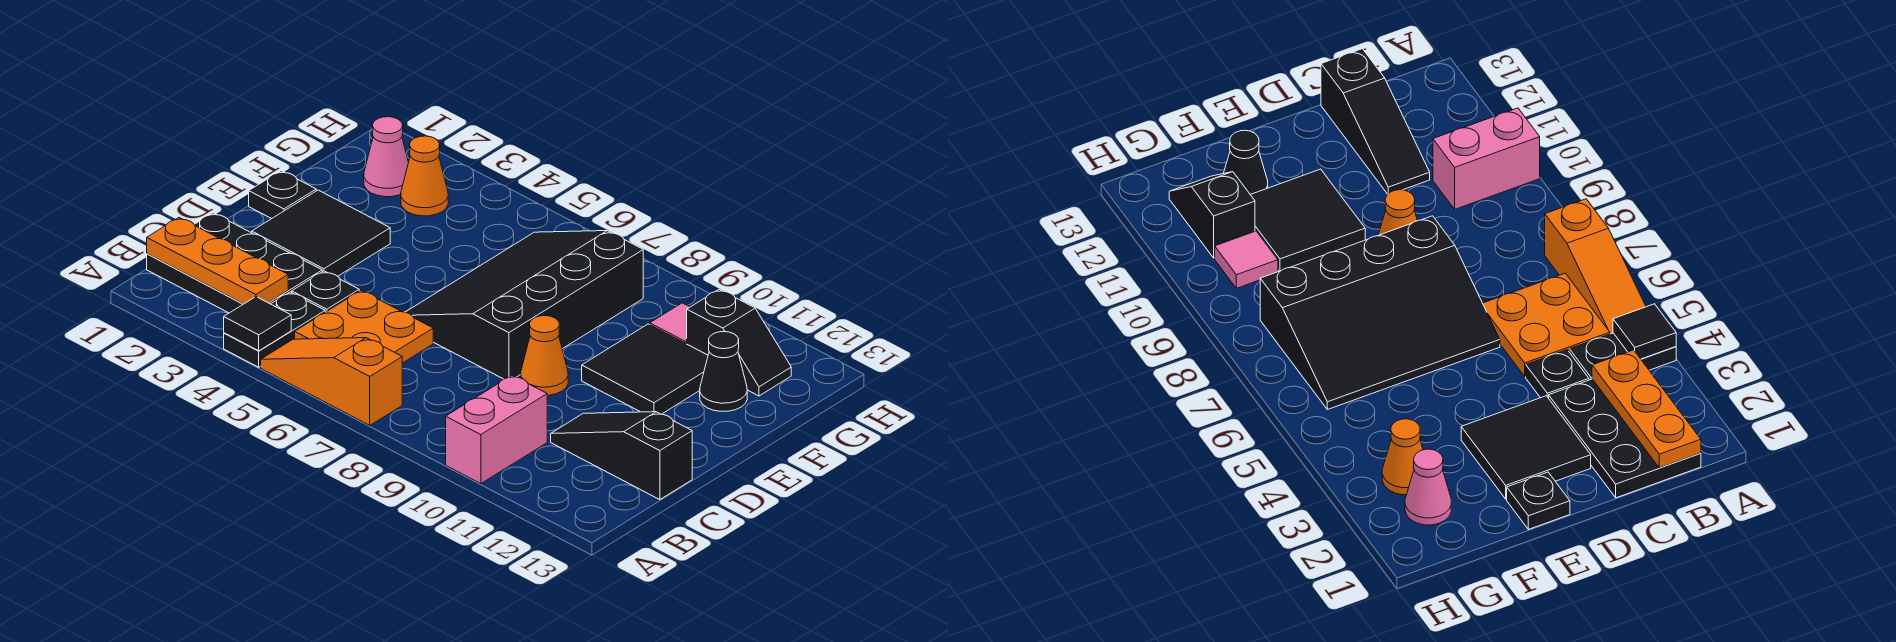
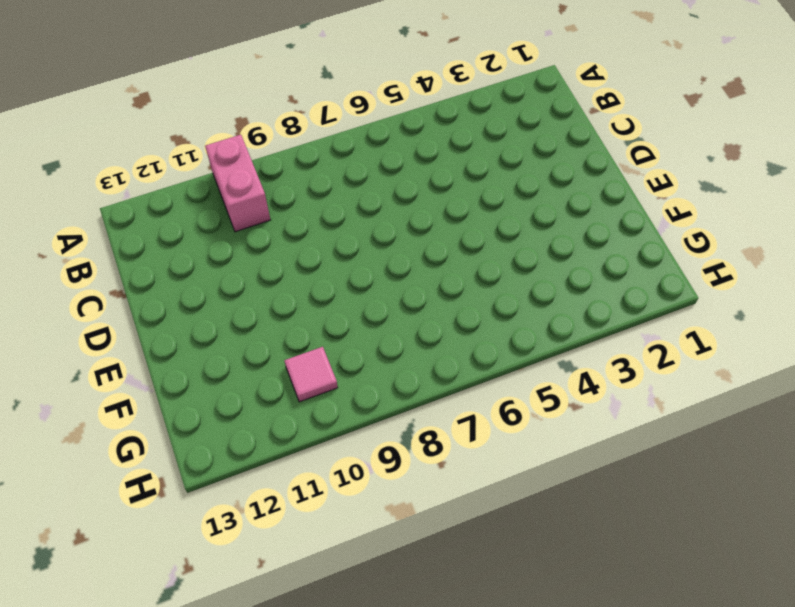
none -> black 1x2 plate [224,292,325,367]
none -> orange 1x3 slope [261,338,402,425]
none -> black 2x3 plate [147,213,322,313]

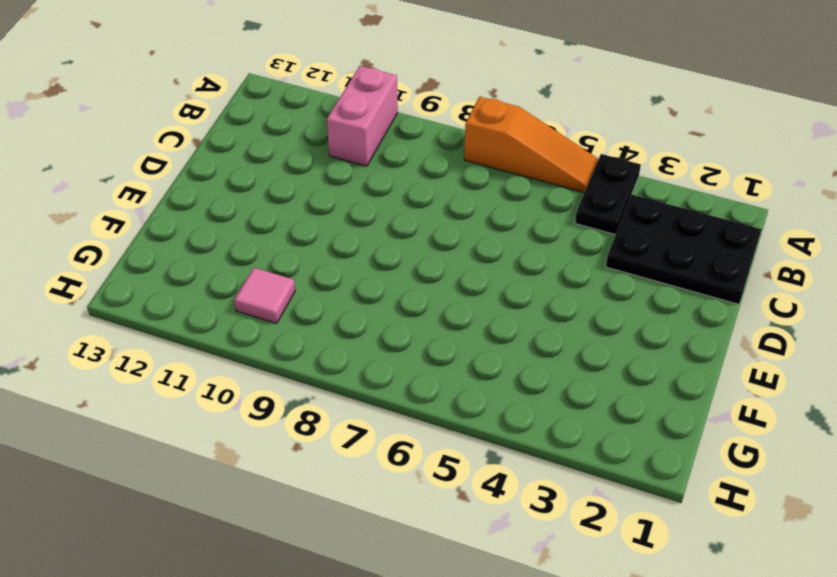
none -> orange 2x2 plate [295,290,433,363]
none -> black 1x1 plate [292,271,359,312]
none -> black 1x3 slope [551,412,692,500]

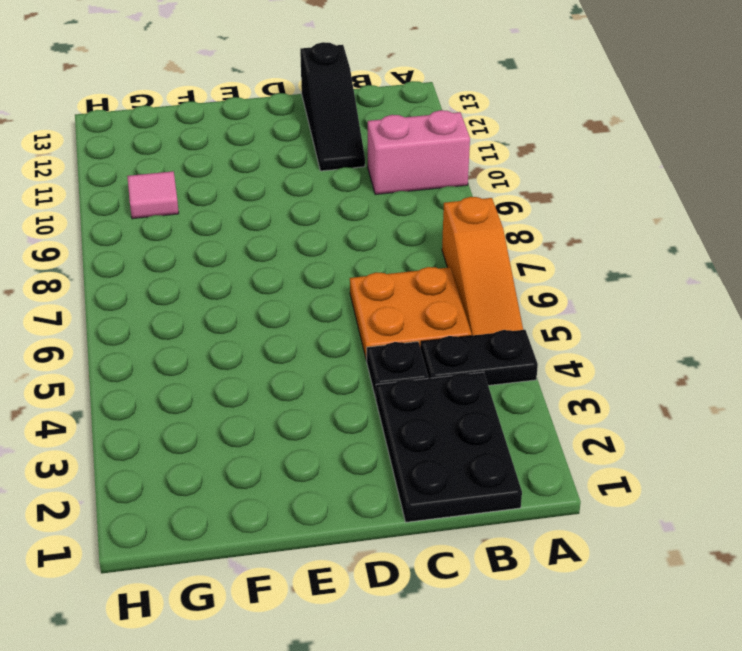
none -> black 2x2 tile [252,190,390,276]
none -> black 3x4 slope [406,231,643,379]
none -> orange 1x1 cone [521,316,568,395]

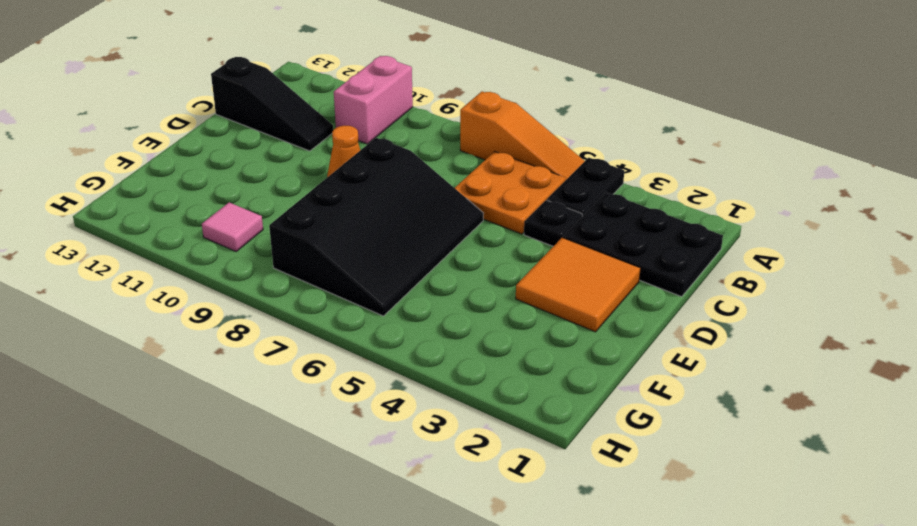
orange 2x2 tile [516,238,641,332] -> black 2x2 tile [252,190,390,276]
none -> black 1x1 plate [249,171,316,219]
none -> black 2x2 tile [582,324,708,414]
none -> black 1x1 cone [700,332,747,411]

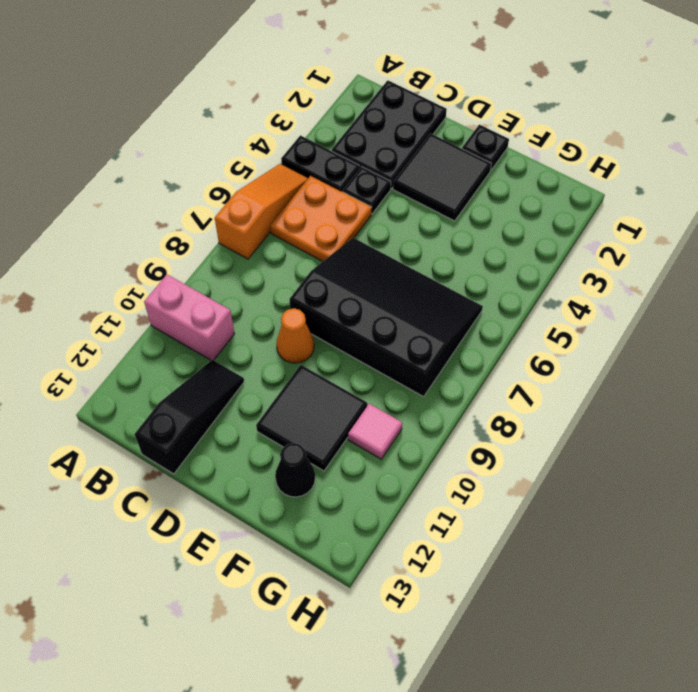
none -> pink 1x1 cone [364,117,409,197]
none -> orange 1x1 cone [401,136,448,216]
none -> black 1x2 slope [687,289,791,396]

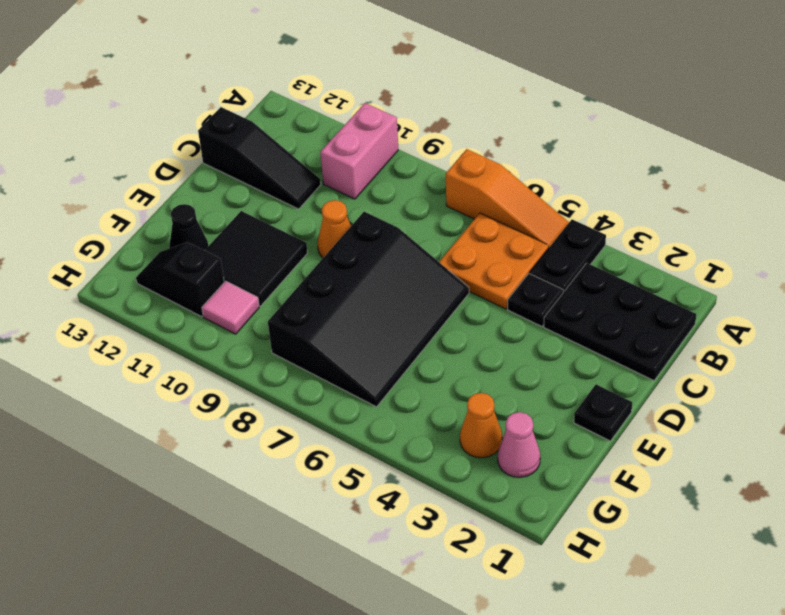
none -> black 2x2 tile [252,190,390,276]
none -> black 1x1 tile [224,297,291,351]
none -> orange 1x3 plate [147,218,288,304]

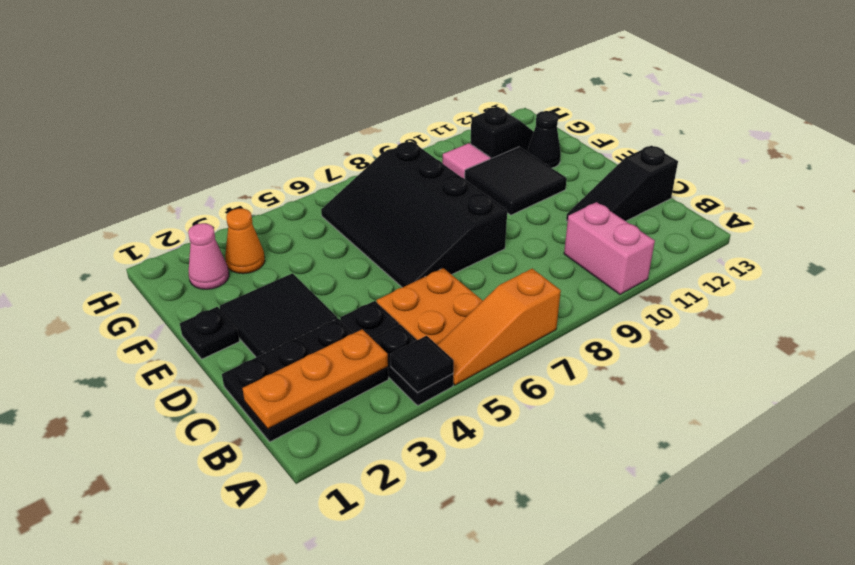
none -> orange 1x1 cone [521,316,568,395]

